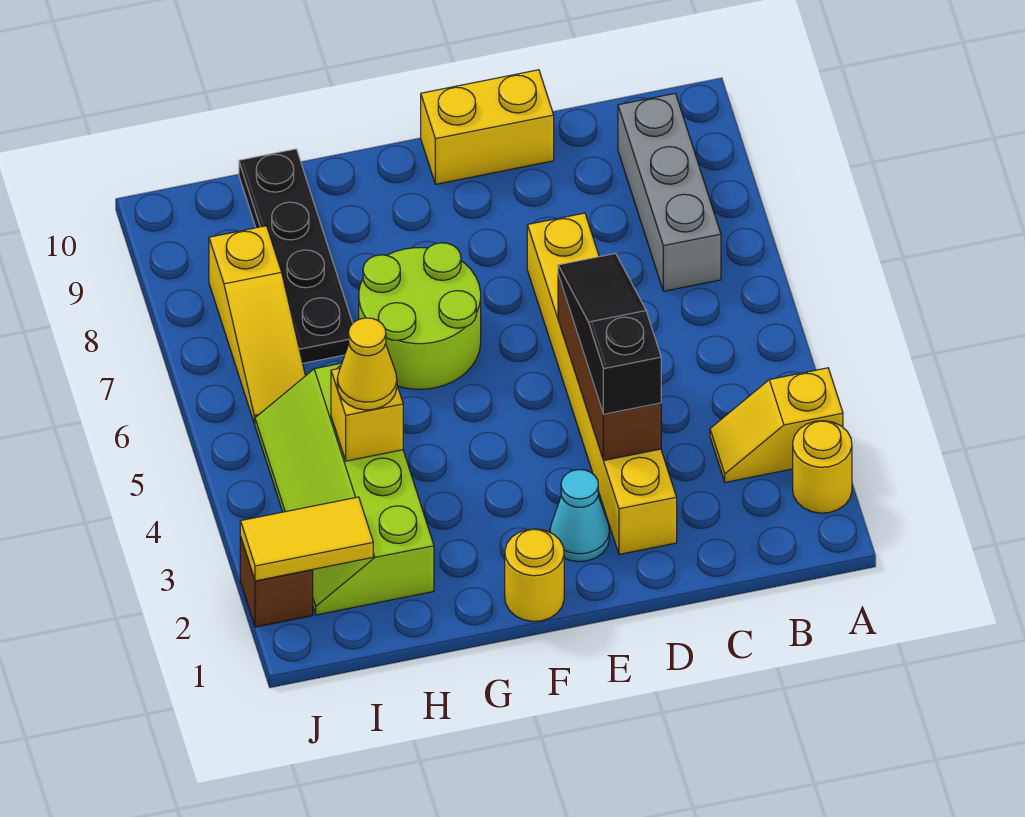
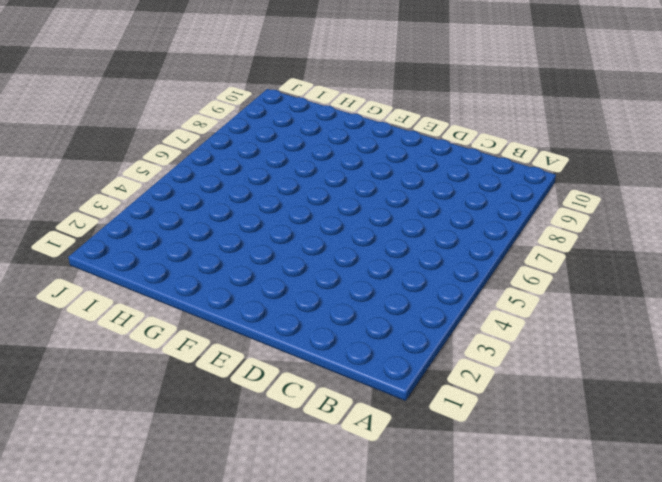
none -> yellow 1x1 round brick [793,421,852,513]
none -> yellow 1x2 slope [710,368,843,482]
none -> grey 1x3 brick [618,93,721,291]

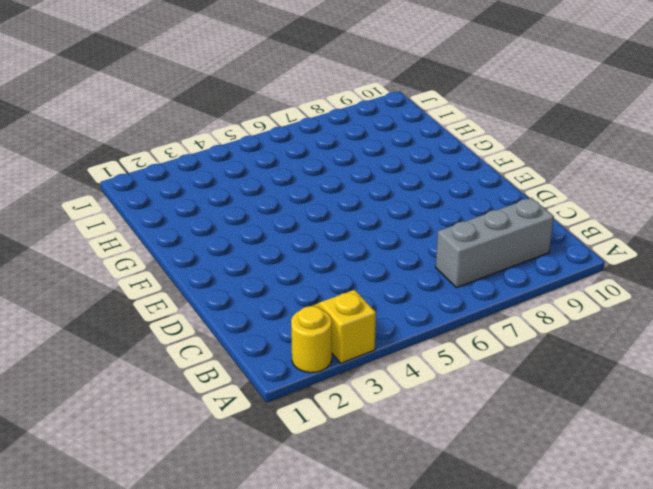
none -> yellow 1x6 brick [527,213,677,554]
none -> yellow 1x2 brick [421,70,554,184]
none -> cyan 1x1 cone [550,470,609,562]

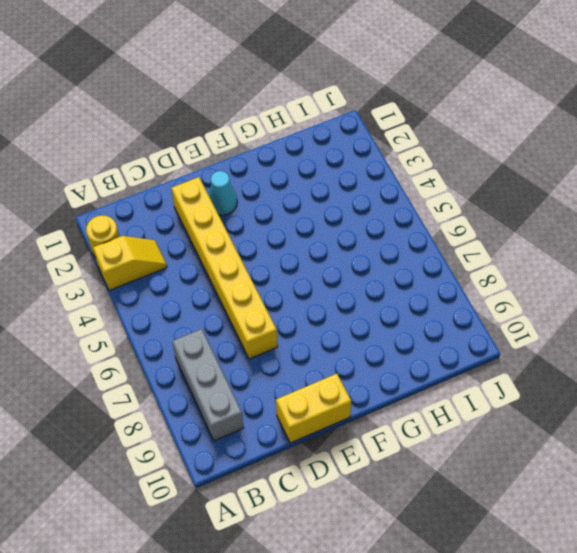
none -> yellow 1x1 round brick [505,529,564,621]
none -> lime 2x2 round brick [359,243,481,389]
none -> lime 2x4 slope [255,363,434,615]

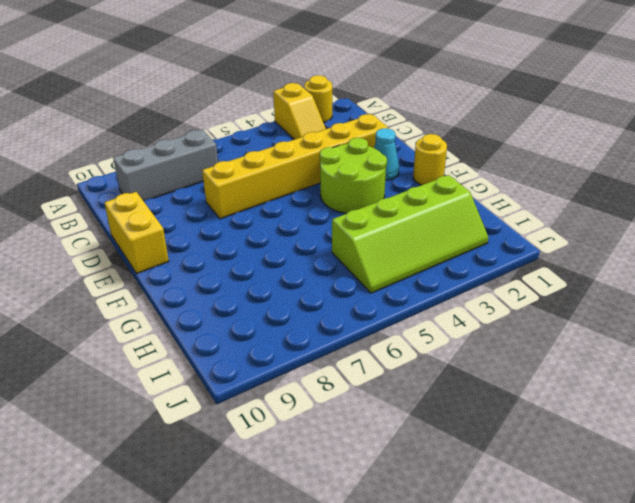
lime 2x2 round brick [320,138,387,213] -> lime 2x2 round brick moved to [359,243,481,389]
none -> black 1x4 plate [239,149,353,363]
none -> yellow 1x3 slope [209,226,305,424]
none -> brown 1x1 brick [240,536,313,627]

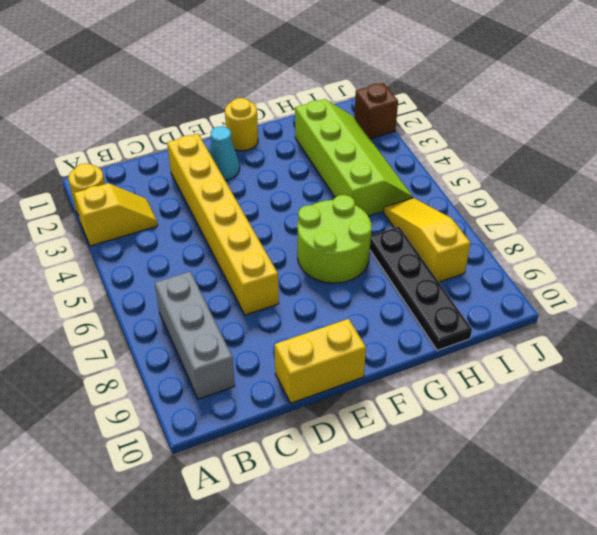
none -> brown 1x3 brick [558,275,661,461]
none -> yellow 1x1 brick [331,368,403,461]
none -> yellow 1x2 tile [240,497,373,581]

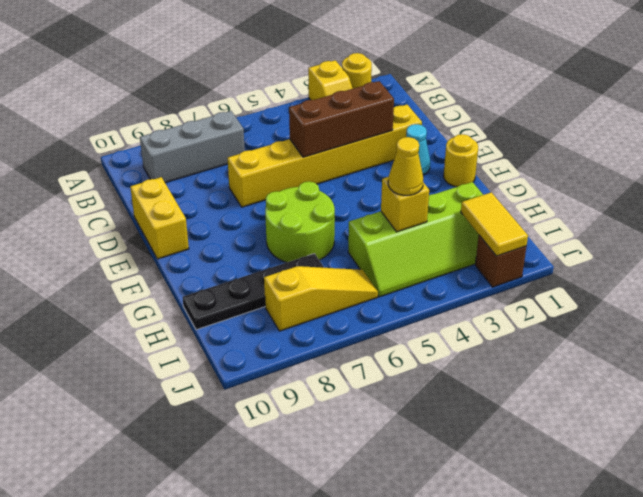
none -> black 1x3 slope [558,253,661,414]

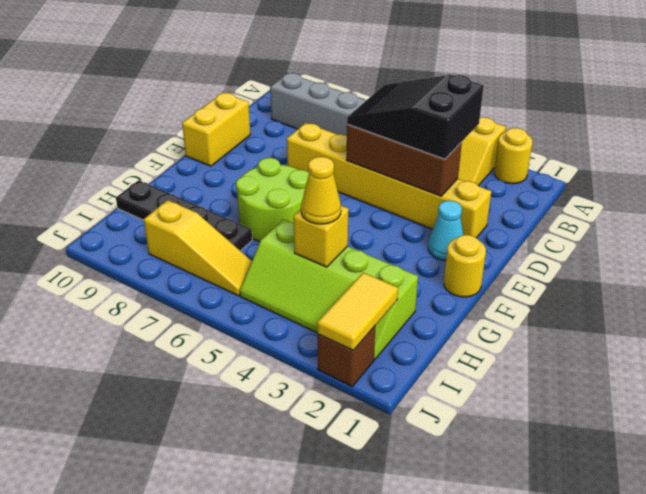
black 2x3 slope [347,75,484,159] -> black 1x3 slope [558,253,661,414]

